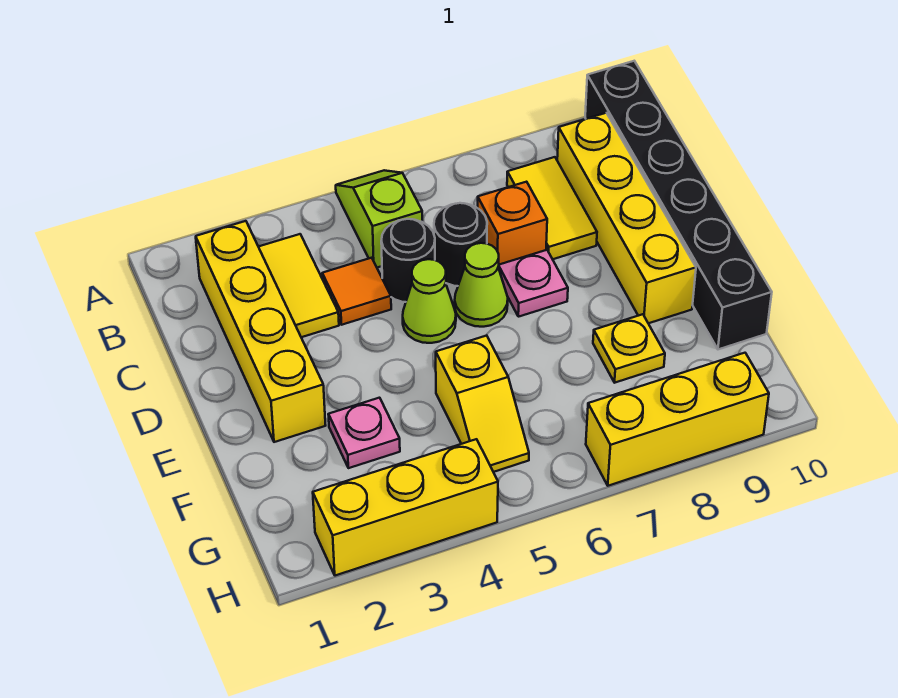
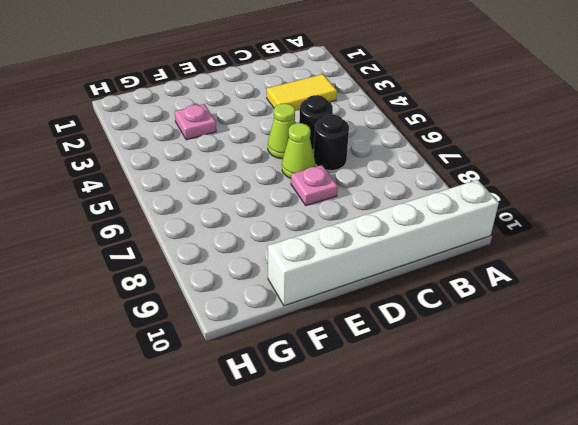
white 1x6 brick [268,180,499,306] -> black 1x6 brick [585,61,772,349]
none -> lime 1x2 slope [336,170,422,268]
none -> yellow 1x4 brick [196,221,326,442]
none -> yellow 1x2 tile [507,157,597,259]

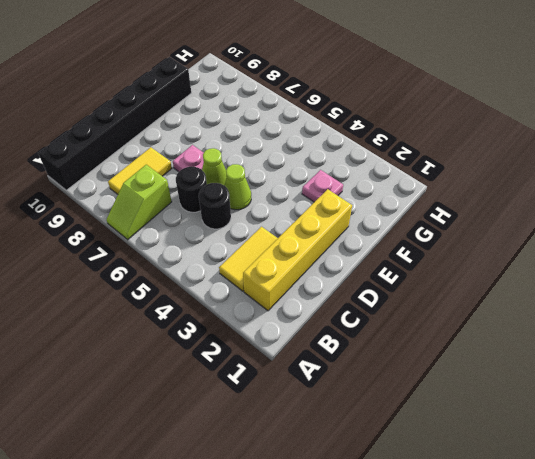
lime 1x2 slope [106,165,172,240] -> lime 1x2 slope moved to [336,170,422,268]
none -> yellow 1x4 brick [557,113,696,323]
none -> orange 1x1 tile [322,258,391,325]
none -> orange 1x1 brick [478,182,547,265]

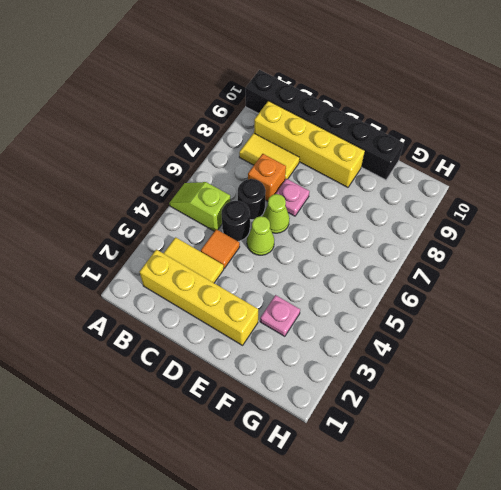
none -> yellow 1x2 slope [436,336,529,472]
none -> yellow 1x1 plate [593,314,665,383]
none -> yellow 1x3 brick [313,439,498,576]

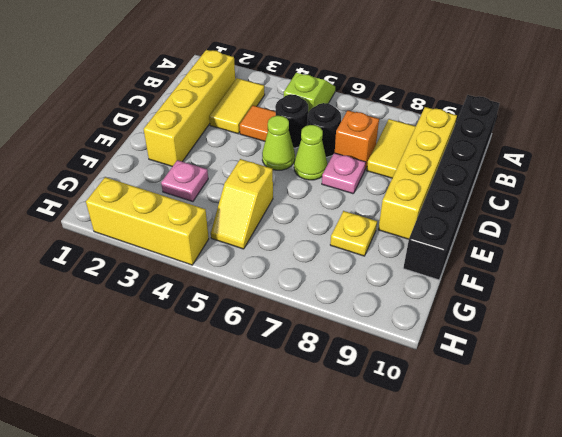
none -> yellow 1x3 brick [586,353,769,486]

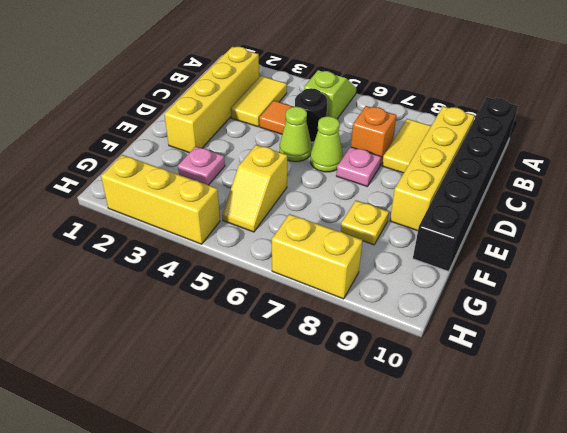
yellow 1x2 brick [272,214,362,299] -> yellow 1x3 brick [586,353,769,486]
none -> black 1x1 round brick [434,203,487,286]

